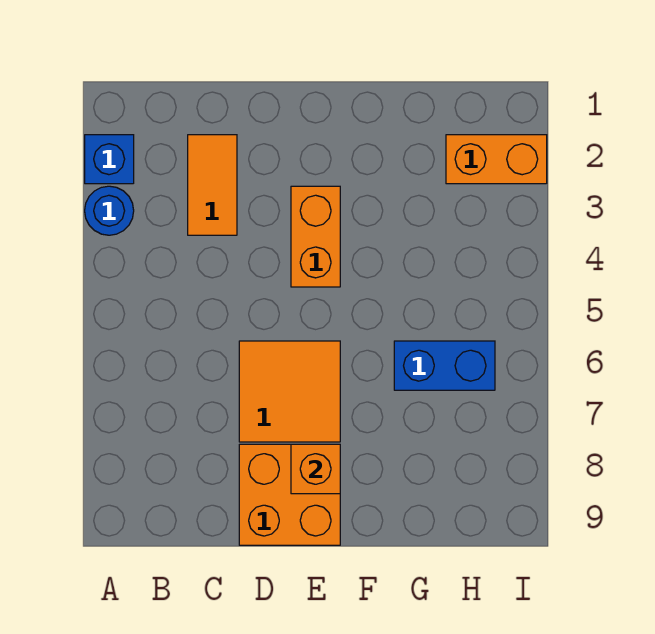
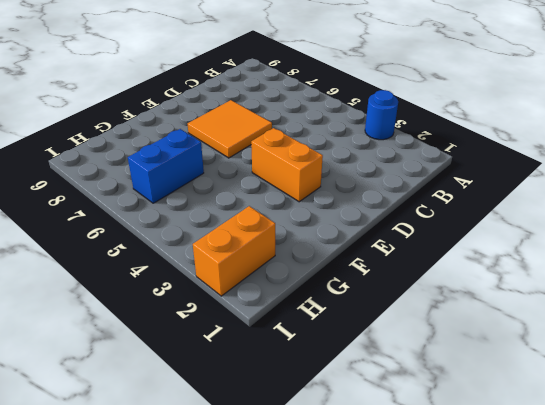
none -> blue 1x1 brick [85,135,134,184]
none -> orange 1x2 tile [188,135,237,235]

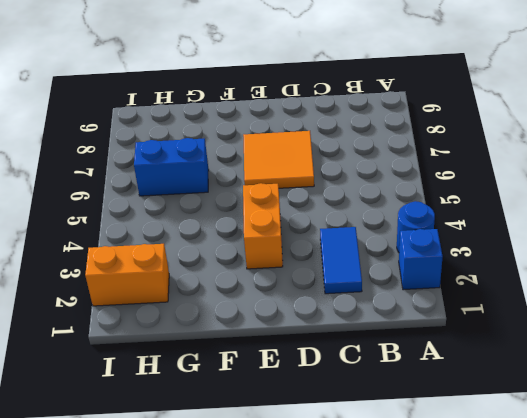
blue 1x2 tile [320,227,362,294] -> orange 1x2 tile [188,135,237,235]
none -> orange 2x2 brick [239,444,340,545]
none -> orange 1x1 brick [291,444,340,494]

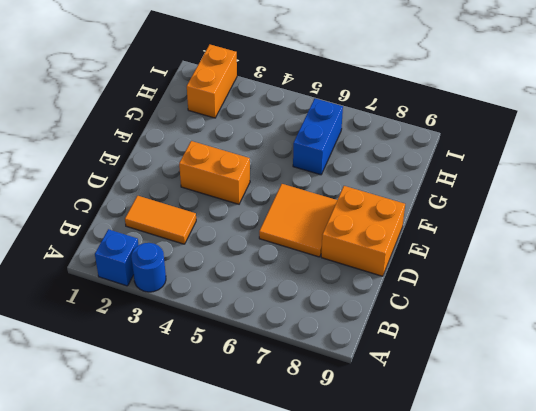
none -> orange 1x1 brick [291,444,340,494]

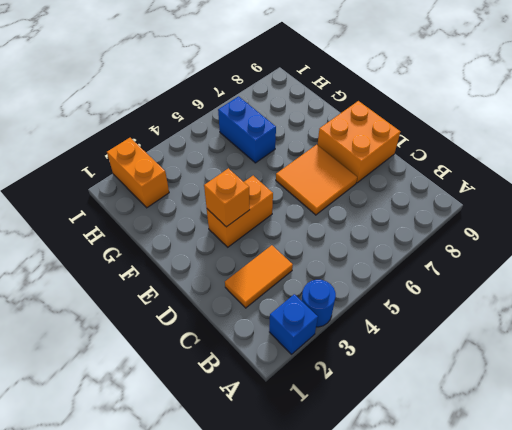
orange 1x1 brick [204,168,250,227] -> orange 1x1 brick moved to [291,444,340,494]

